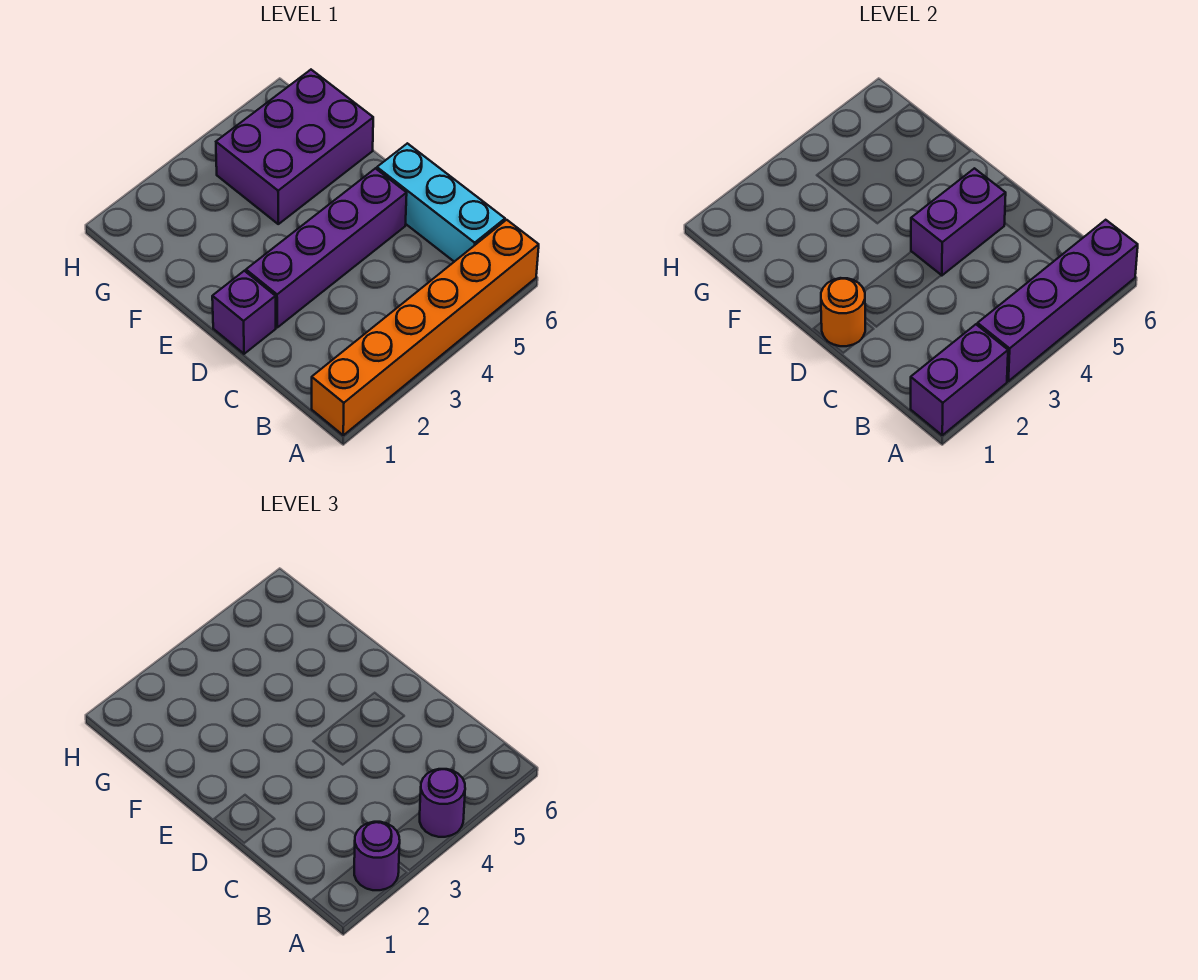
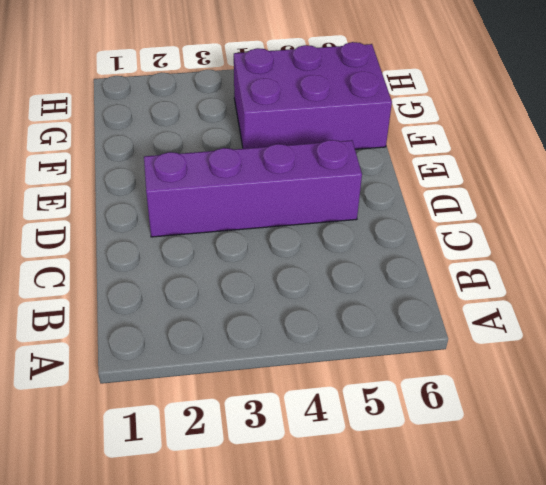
none -> orange 1x6 brick [312,220,539,435]
none -> cyan 1x3 brick [377,143,505,262]

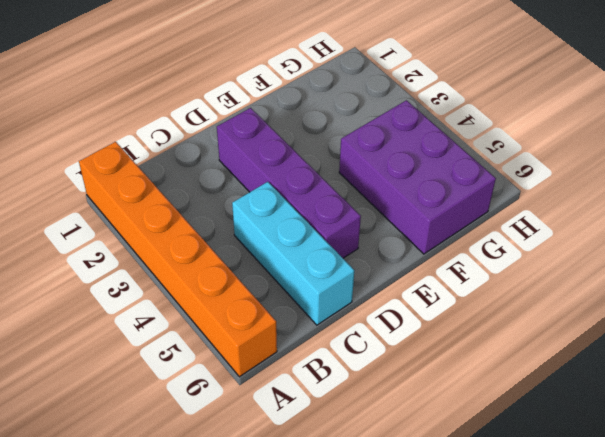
cyan 1x3 brick [232,182,354,325] -> cyan 1x3 brick turned to [377,143,505,262]
none -> purple 1x1 brick [212,271,276,354]
none -> purple 1x2 brick [911,324,1008,435]

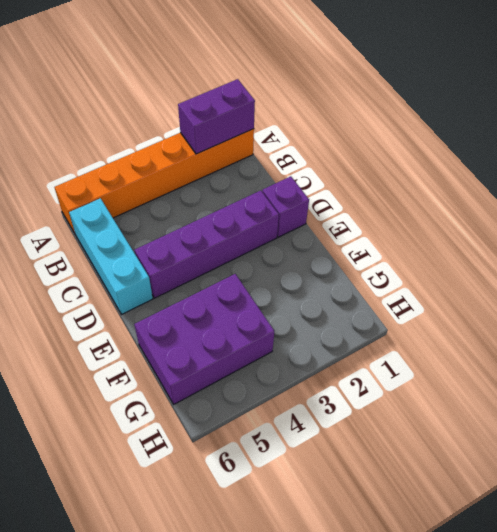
none -> purple 1x4 brick [978,220,1138,381]
none -> orange 1x1 round brick [821,278,865,346]

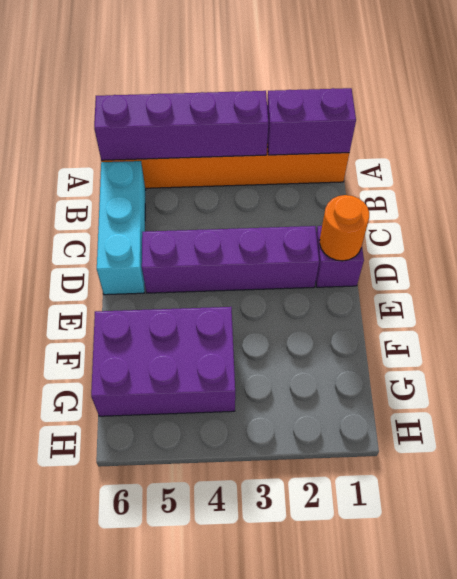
none -> purple 1x2 brick [911,168,1006,276]
none -> purple 1x1 round brick [354,822,400,890]

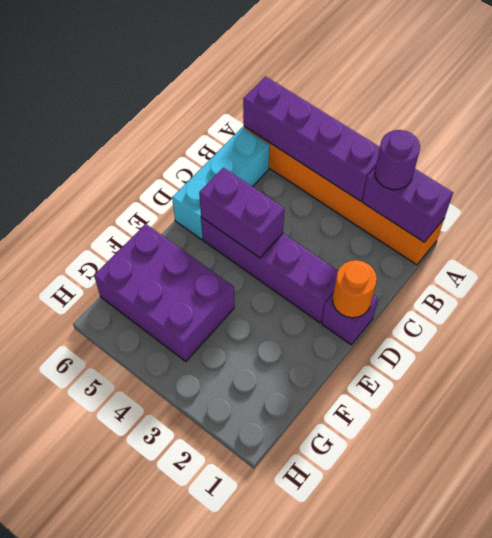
none -> purple 1x1 round brick [420,769,465,837]

